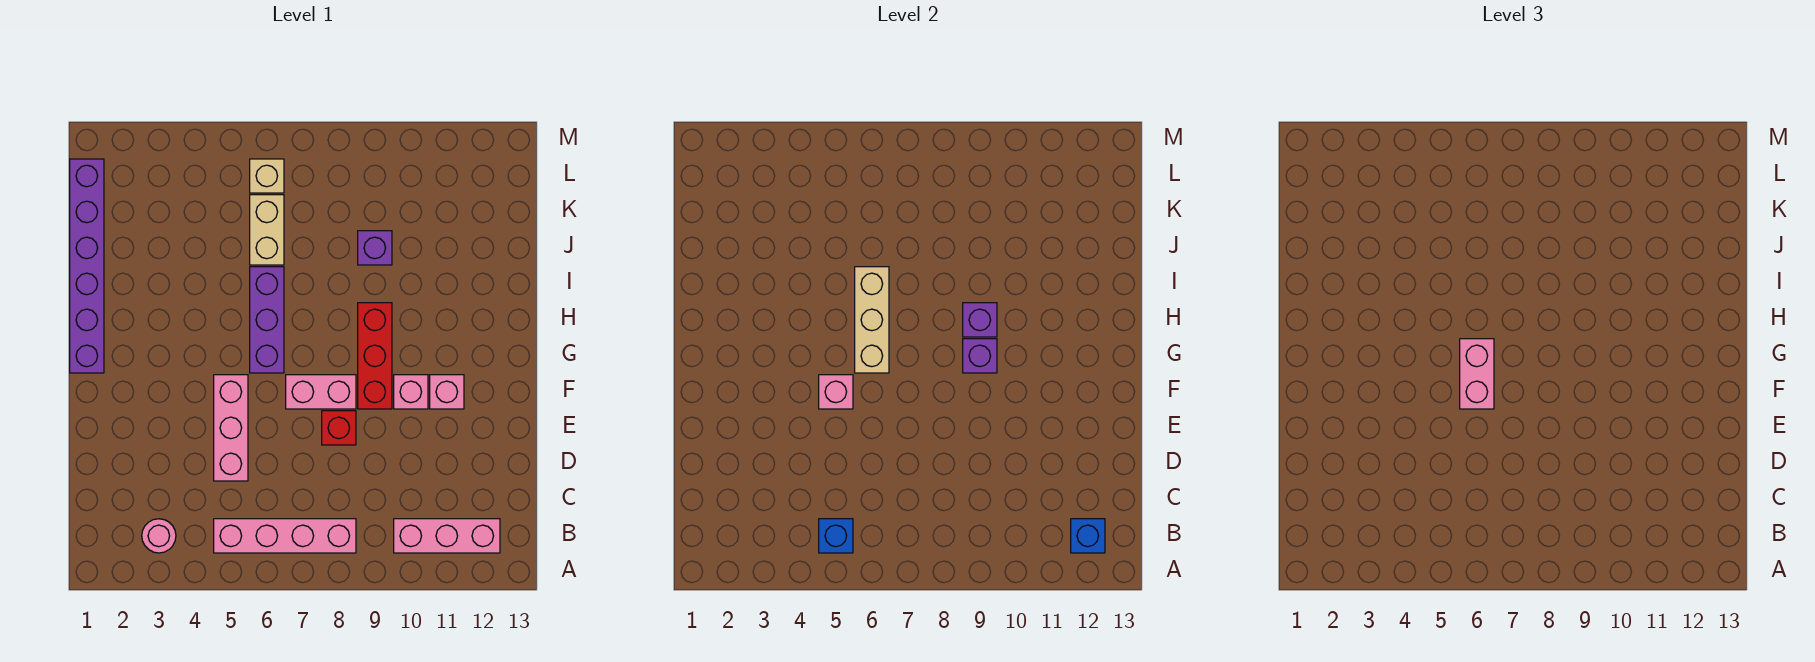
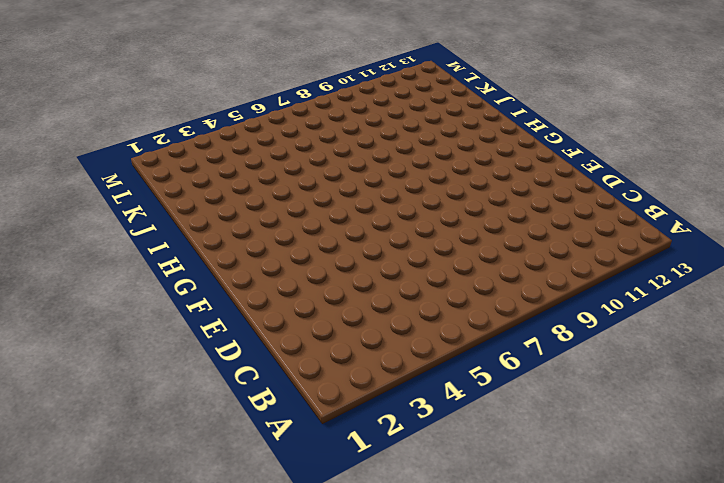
none -> pink 1x1 round brick [142,519,176,553]
none -> pink 1x4 brick [214,519,356,553]
none -> pink 1x3 brick [394,519,500,553]

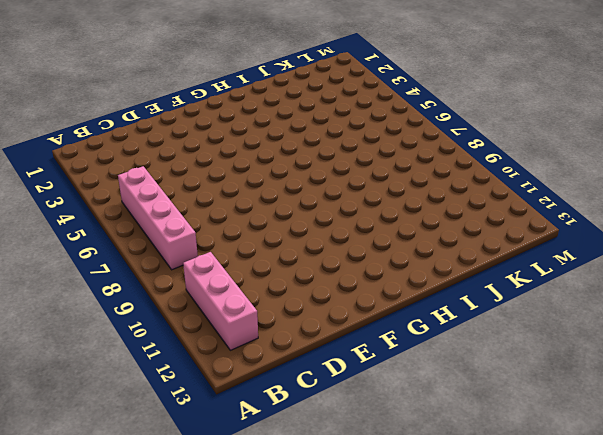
none -> pink 1x1 round brick [142,519,176,553]
none -> pink 1x3 brick [214,375,248,481]
none -> red 1x1 brick [322,411,356,445]

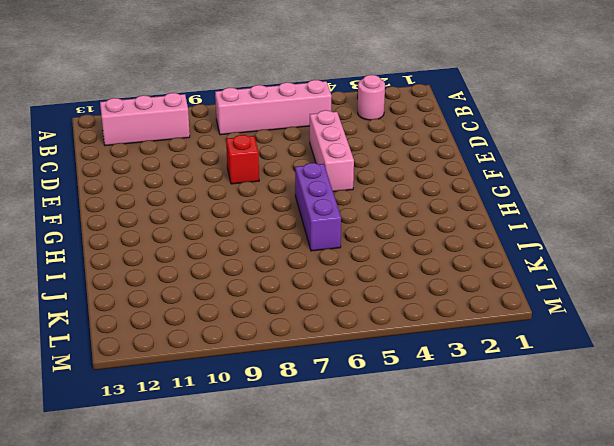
none -> pink 1x2 brick [286,375,356,409]
none -> red 1x3 brick [358,303,392,409]
none -> pink 1x1 brick [394,375,428,409]

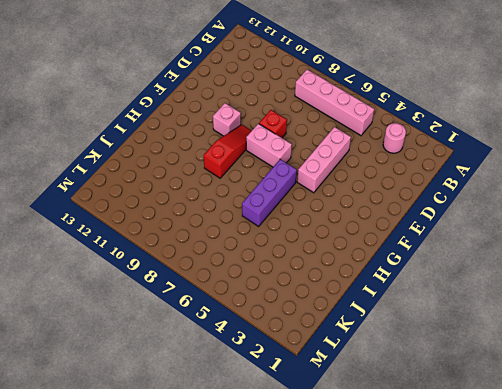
red 1x3 slope [204,125,251,178] -> red 1x3 brick [358,303,392,409]
none -> pink 1x3 brick [394,519,500,553]
none -> pink 1x1 brick [430,375,464,409]
none -> purple 1x6 brick [70,159,104,373]

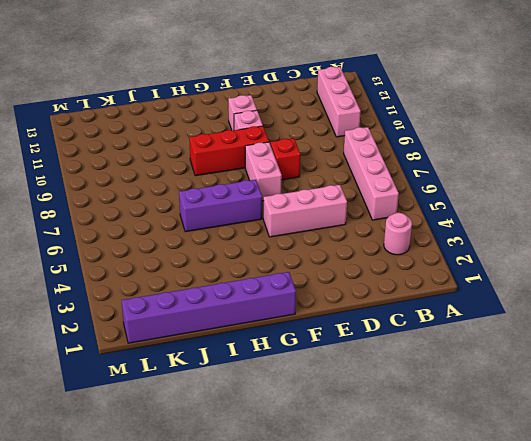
none -> tan 1x2 brick [250,195,284,265]
none -> purple 1x1 brick [358,231,392,265]
none -> tan 1x1 brick [250,159,284,193]

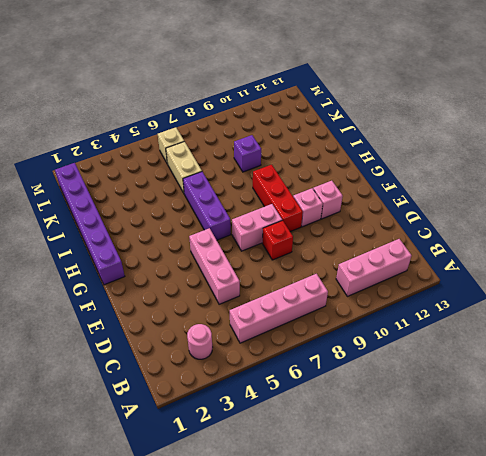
none -> blue 1x1 brick [819,519,853,553]
none -> blue 1x1 brick [1071,519,1105,553]
none -> pink 1x1 brick [819,375,853,409]

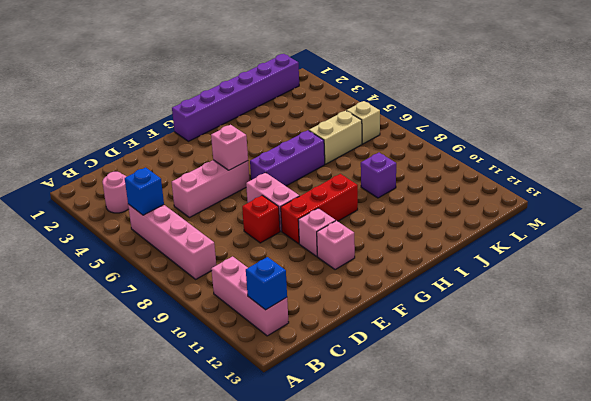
none -> tan 1x3 brick [855,267,889,373]
none -> purple 1x1 brick [963,339,997,373]
none -> purple 1x1 brick [963,303,997,337]

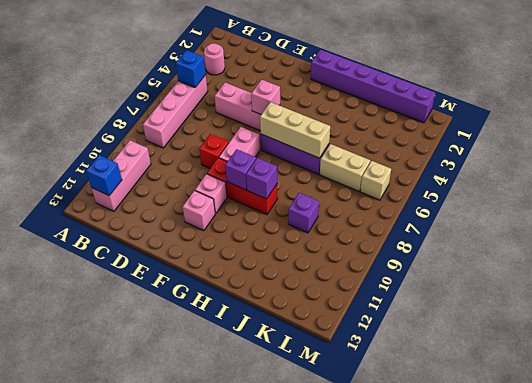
none -> pink 1x2 brick [1460,339,1494,409]

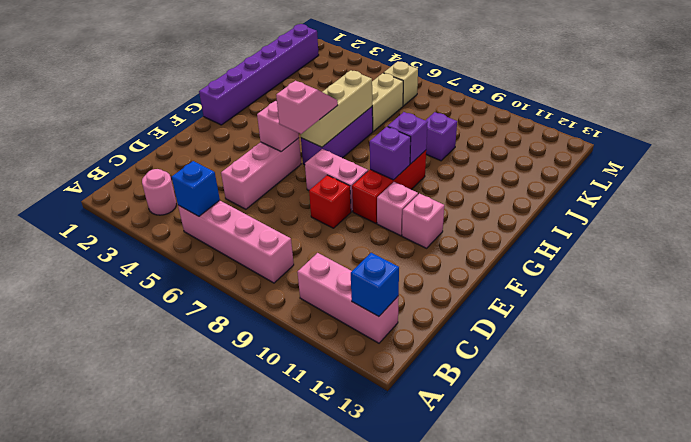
pink 1x2 slope [276,81,338,134] -> pink 1x2 brick [1460,339,1494,409]

